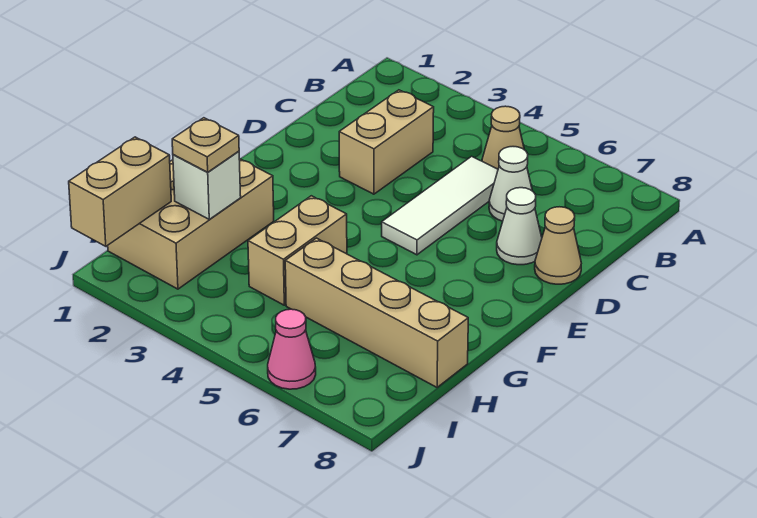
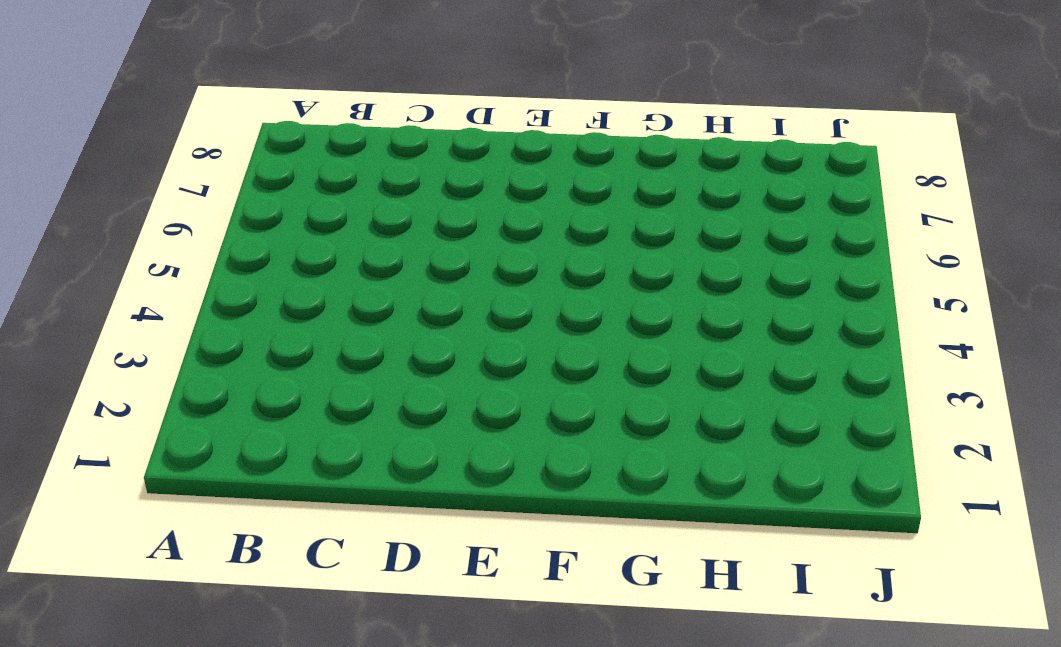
none -> tan 1x1 cone [482,106,524,169]
none -> tan 1x2 brick [339,90,434,194]
none -> white 1x3 tile [382,156,498,255]

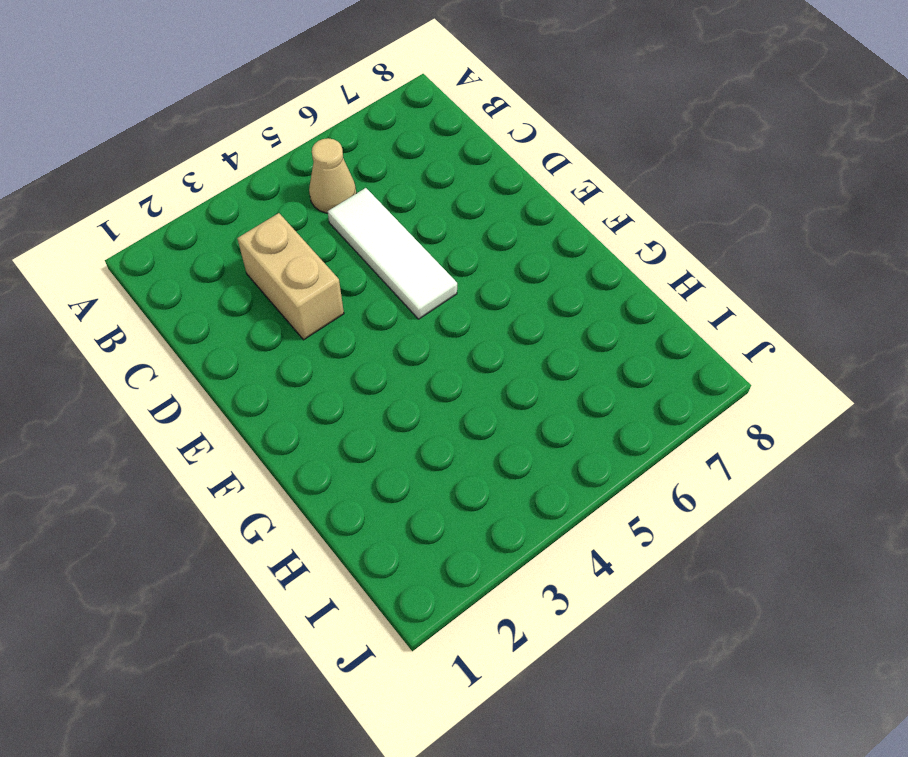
none -> white 1x1 cone [489,147,532,221]
none -> white 1x1 cone [497,188,542,265]
none -> tan 1x1 cone [535,207,581,284]

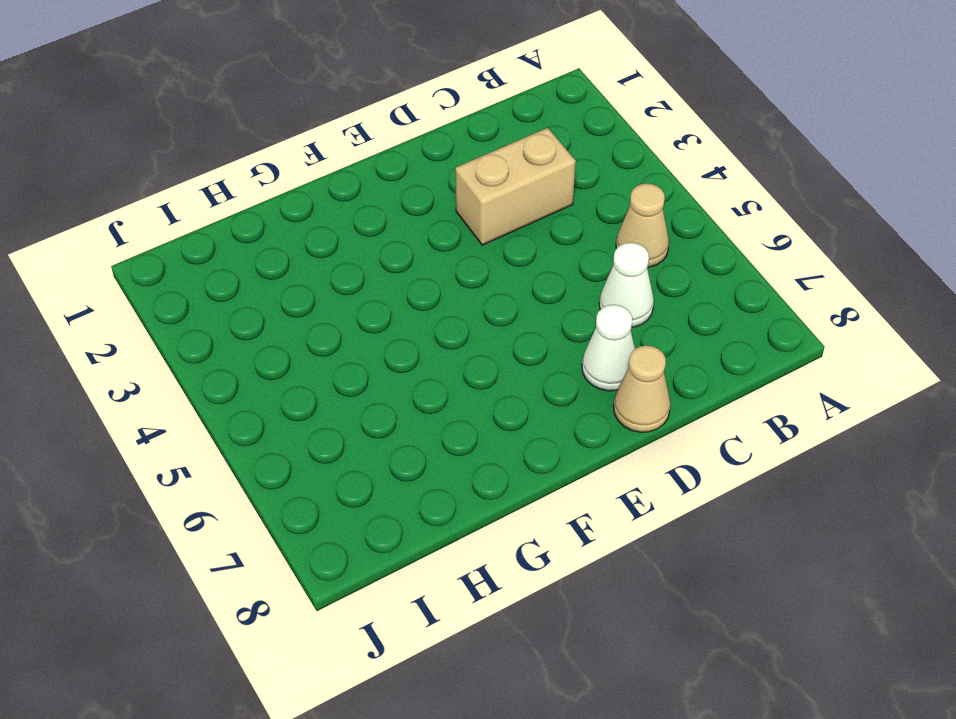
none -> white 1x3 tile [382,156,498,255]
none -> tan 2x3 brick [108,159,274,289]
none -> tan 1x2 brick [248,196,347,305]

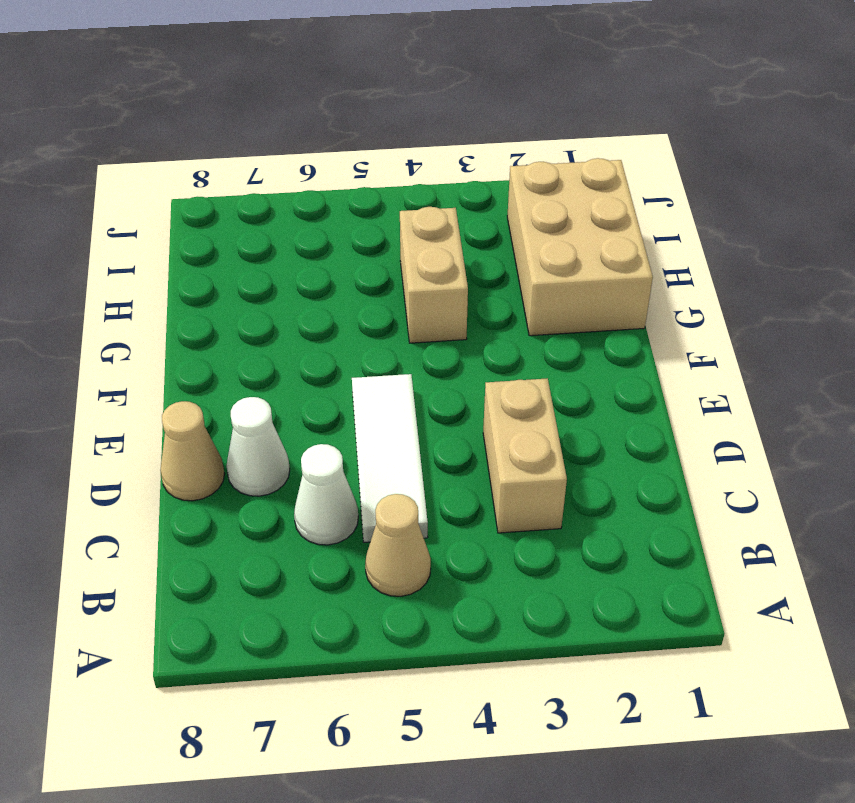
none -> tan 1x4 brick [285,238,468,387]
none -> pink 1x1 cone [268,309,316,389]
none -> white 1x1 brick [173,151,241,219]

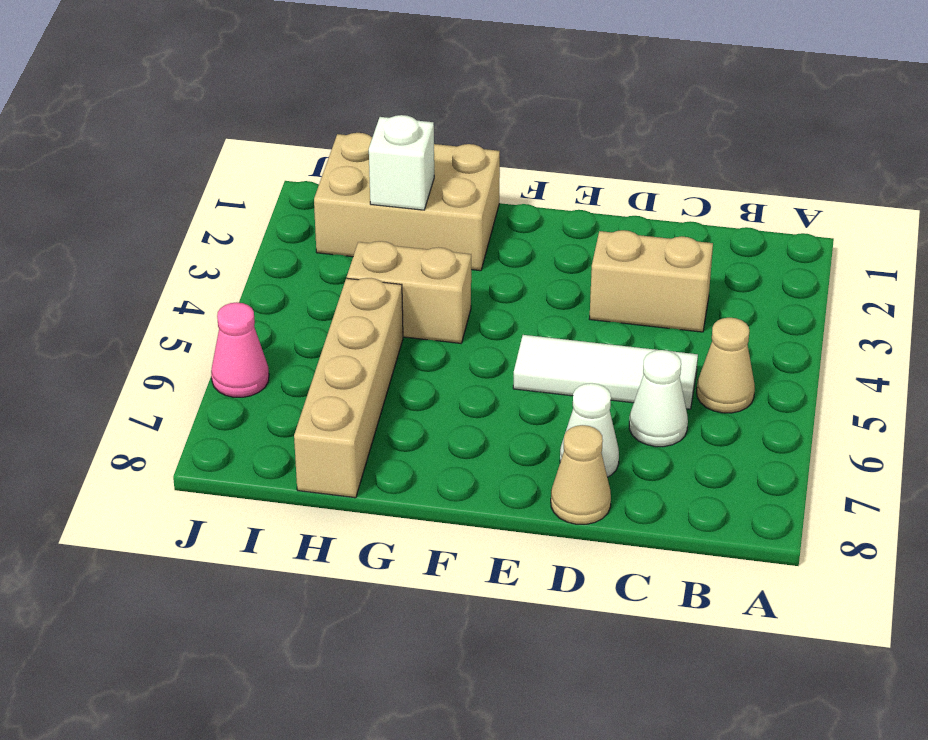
none -> tan 1x2 brick [69,137,171,246]
none -> tan 1x1 plate [172,118,239,172]

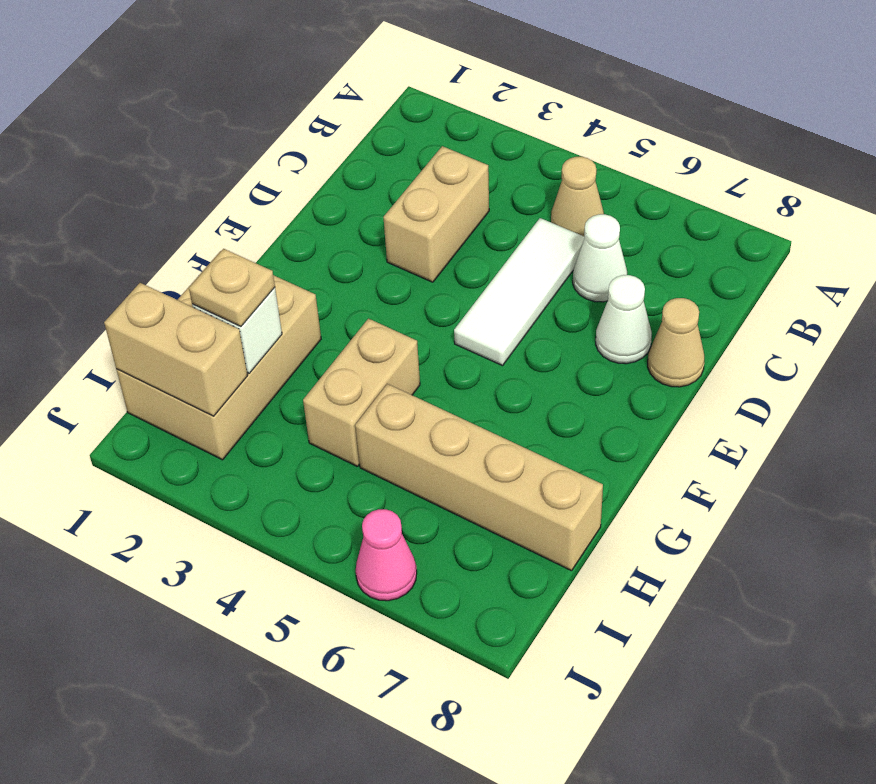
tan 1x2 brick [104,283,248,416] -> tan 1x2 brick turned to [69,137,171,246]

